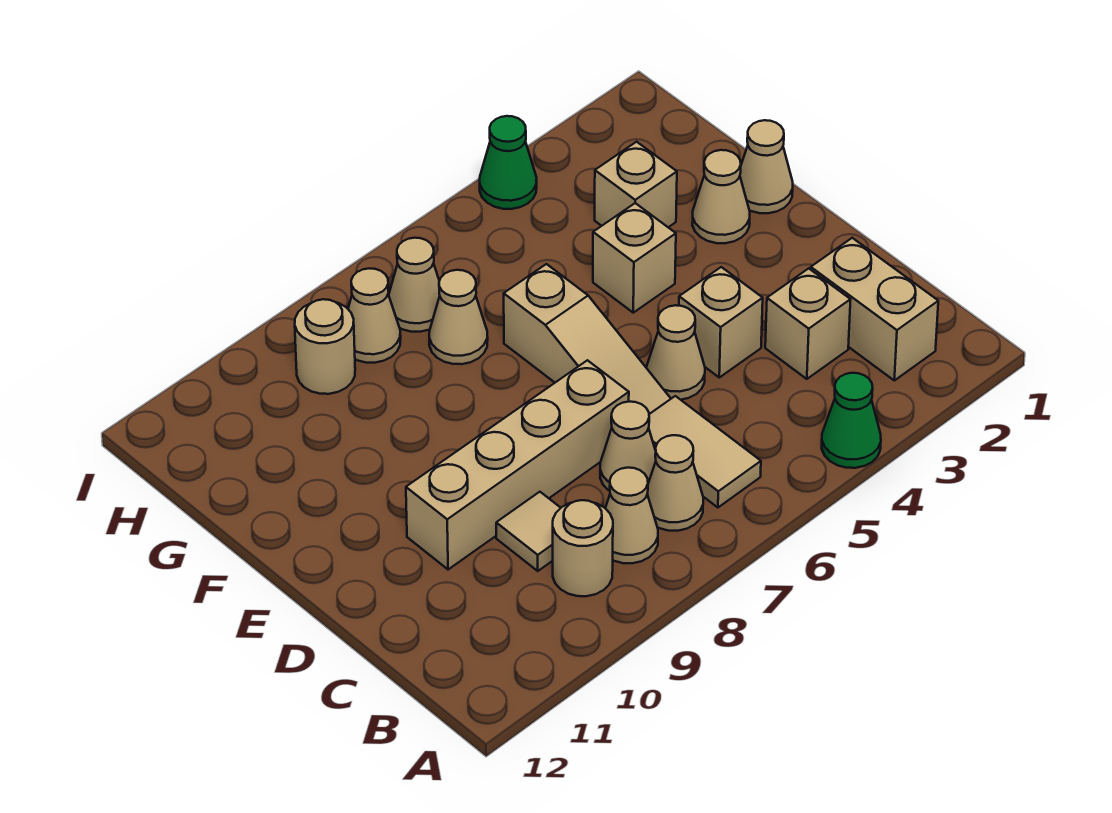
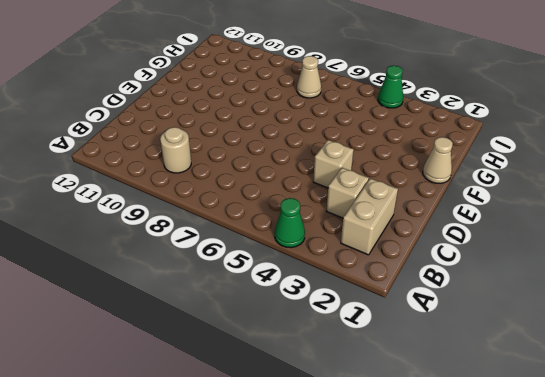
none -> tan 1x2 tile [649,396,761,507]
none -> tan 1x1 cone [647,435,703,531]
none -> tan 1x1 cone [605,468,658,563]

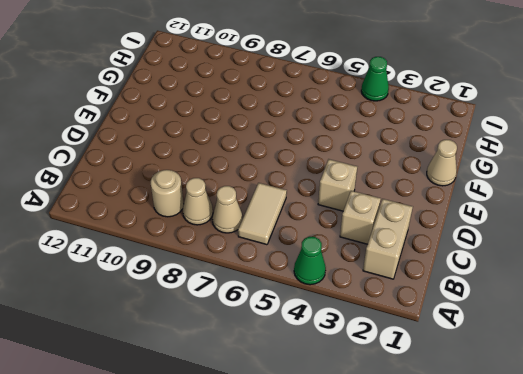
none -> tan 1x1 cone [600,402,656,491]
none -> tan 1x1 tile [496,492,560,571]
none -> tan 1x1 cone [647,305,705,400]

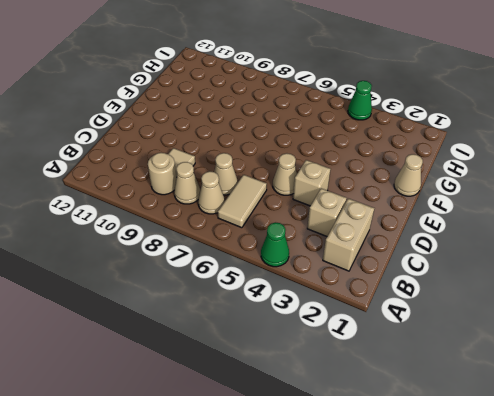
none -> tan 1x3 slope [504,264,671,414]
none -> tan 1x4 brick [406,360,629,570]
none -> tan 1x1 cone [692,150,750,243]

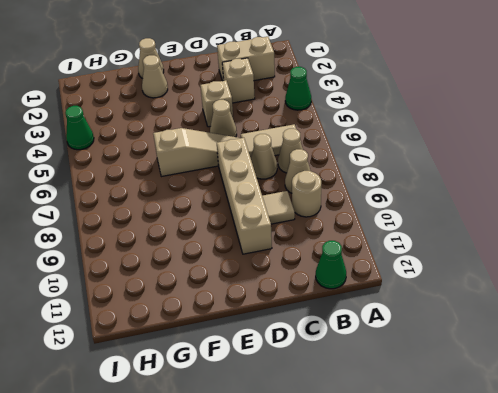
green 1x1 cone [316,241,346,289] -> none
none -> tan 1x1 brick [593,203,676,313]
none -> tan 1x1 brick [595,142,677,227]
none -> tan 1x1 cone [429,270,488,364]

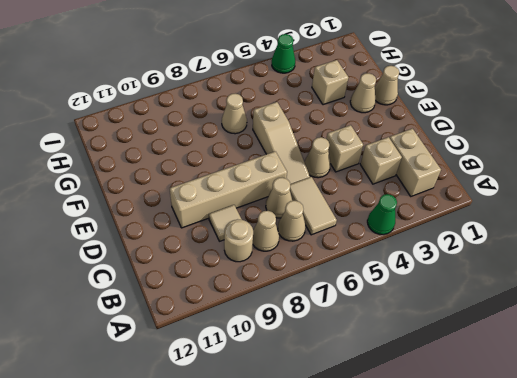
none -> tan 1x1 brick [593,203,676,313]
none -> tan 1x1 cone [389,238,440,332]
none -> tan 1x1 cone [348,268,401,363]

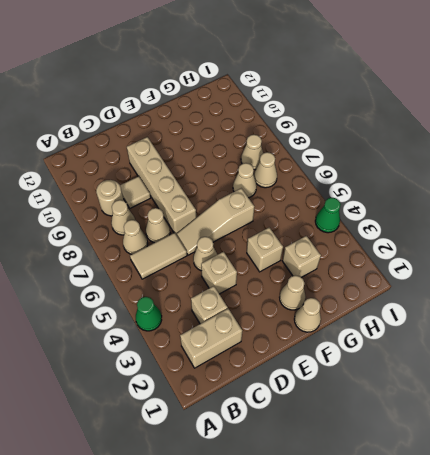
none -> tan 1x1 round brick [295,299,355,394]

